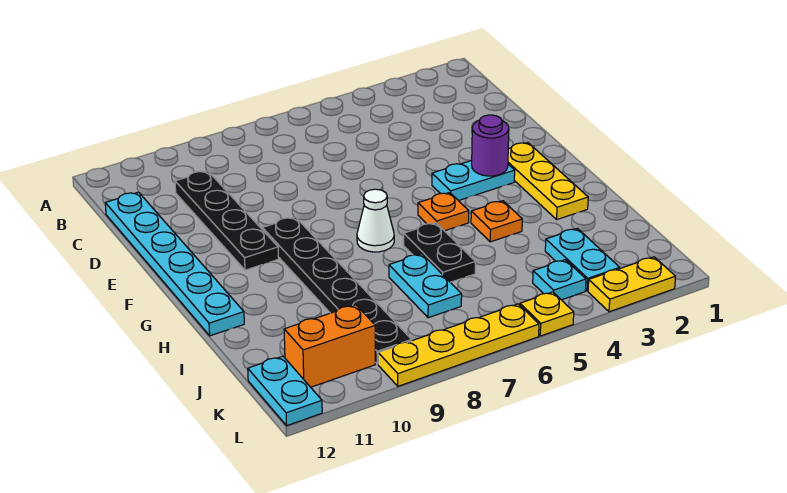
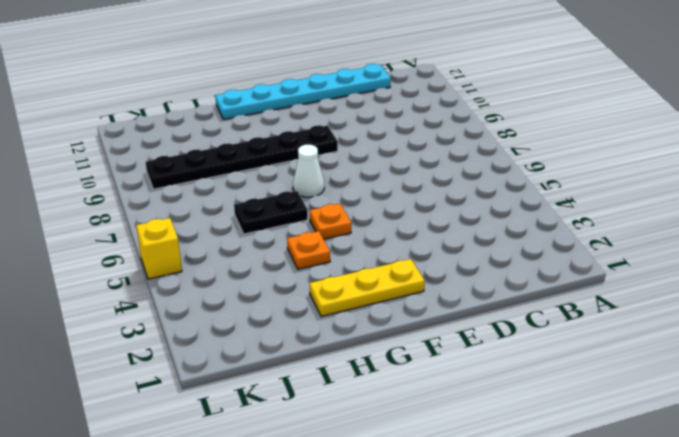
yellow 1x1 brick [136,218,182,279] -> yellow 1x1 plate [520,292,574,336]
none -> black 1x4 plate [175,171,278,270]
none -> cyan 1x2 plate [432,160,515,201]
none -> cyan 1x2 plate [389,254,462,318]

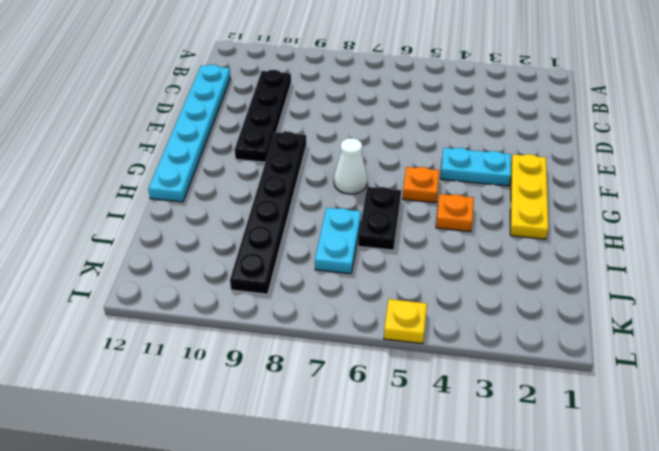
none -> cyan 1x2 plate [545,228,620,291]
none -> cyan 1x1 plate [533,260,586,300]
none -> orange 1x2 brick [284,305,375,387]

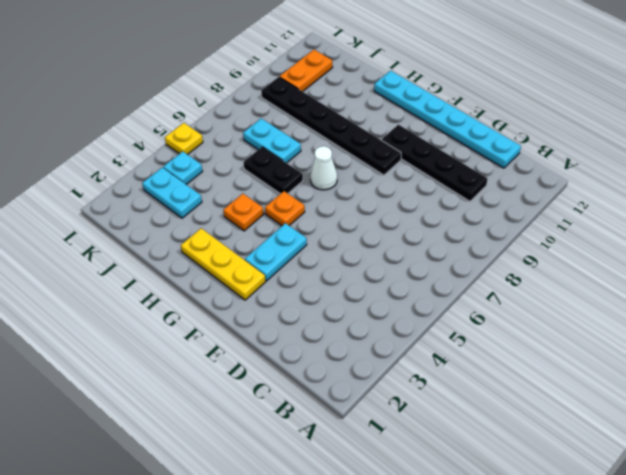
orange 1x2 plate [279,50,333,92] -> orange 1x2 brick [284,305,375,387]
none -> cyan 1x2 plate [248,356,322,425]
none -> yellow 1x2 plate [588,257,676,312]
none -> yellow 1x4 plate [378,304,539,386]

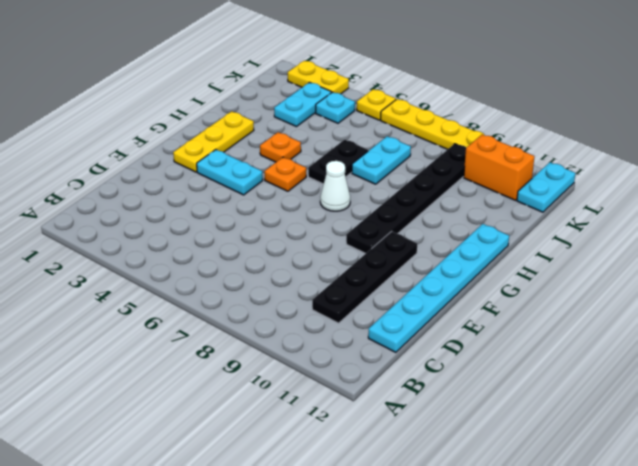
none -> purple 1x1 round brick [472,115,509,176]

